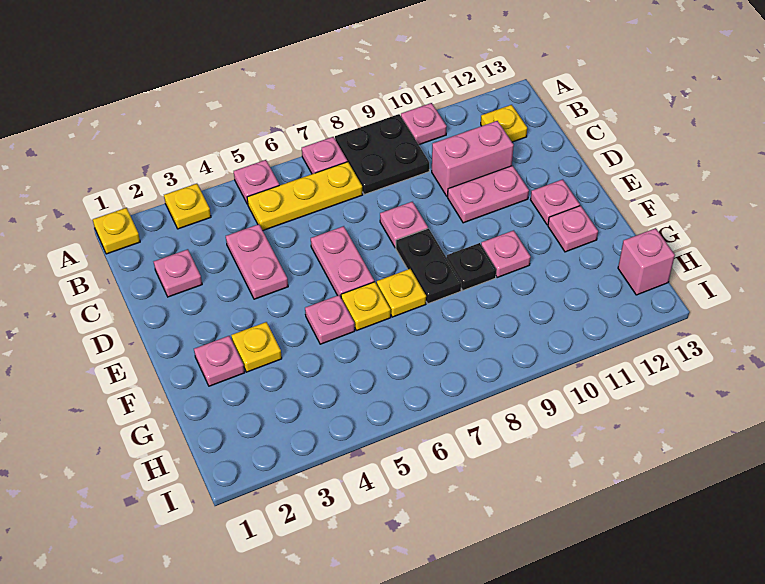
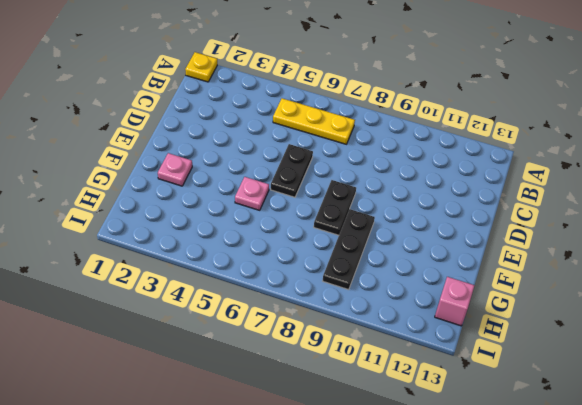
black 1x2 plate [271,144,313,197] -> pink 1x2 plate [311,226,374,297]
black 1x3 plate [323,209,375,290] -> black 1x1 plate [447,243,496,290]
none -> yellow 1x1 plate [164,184,211,229]
none -> pink 1x1 plate [234,160,279,204]
none -> pink 1x1 plate [302,137,347,174]

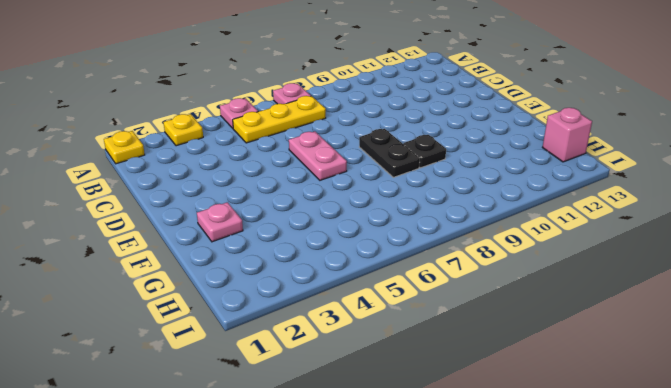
none -> black 2x2 plate [335,114,429,195]
none -> pink 1x1 plate [401,103,447,145]
none -> yellow 1x1 plate [481,105,527,142]

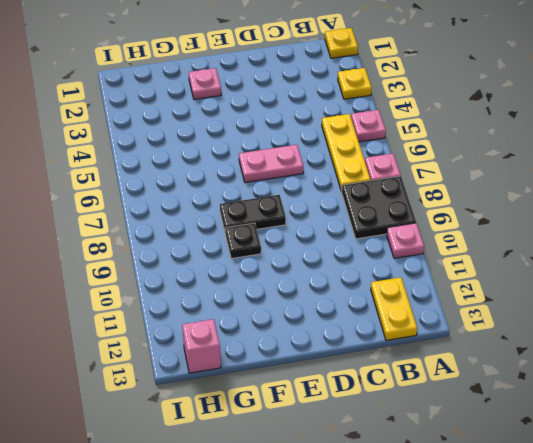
yellow 1x2 plate [371,277,417,340] -> yellow 1x1 plate [481,105,527,142]
none -> pink 1x1 plate [154,249,202,297]
none -> pink 1x2 plate [226,224,288,299]
none -> pink 1x2 brick [432,121,514,196]

